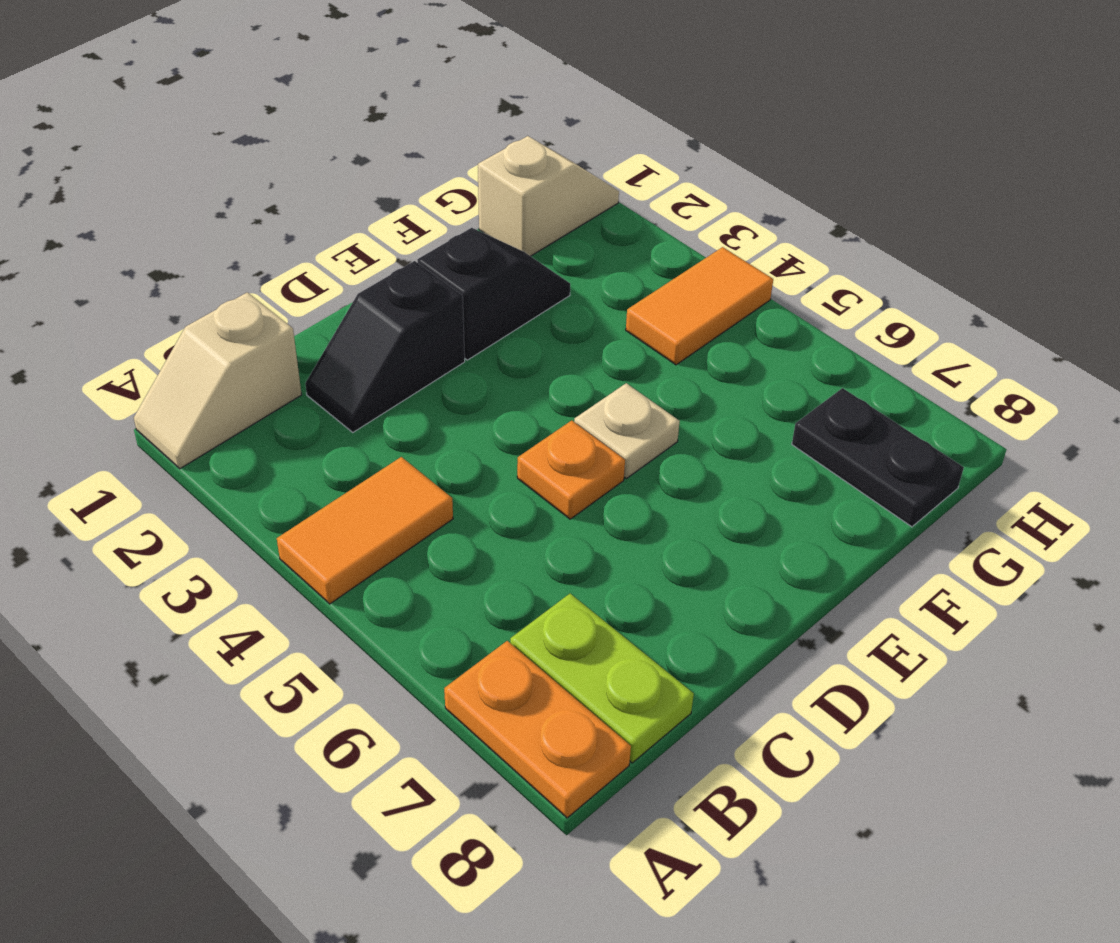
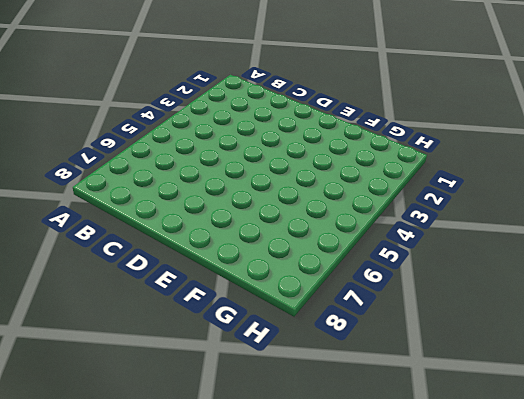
none -> tan 1x2 slope [134,292,302,469]
none -> orange 1x2 tile [277,457,453,604]

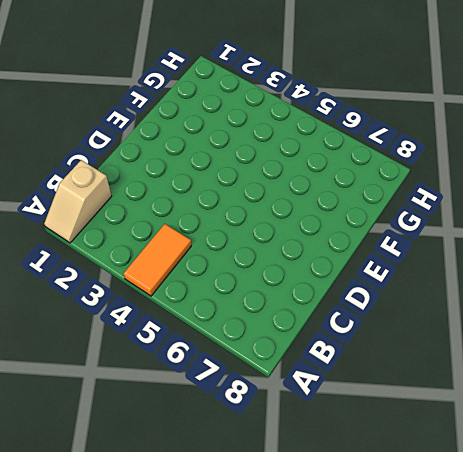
none -> orange 1x2 plate [444,641,631,818]
none -> lime 1x2 plate [510,594,694,763]

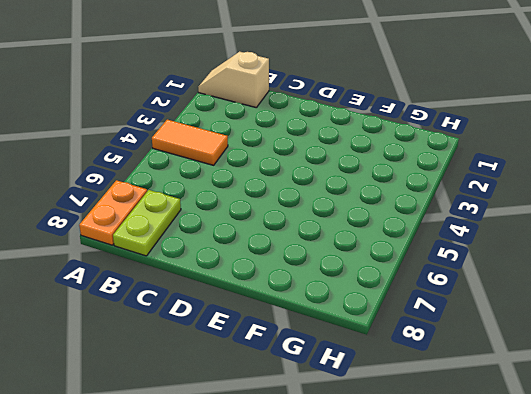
none -> black 1x2 slope [305,261,465,432]
none -> orange 1x1 plate [517,420,625,519]

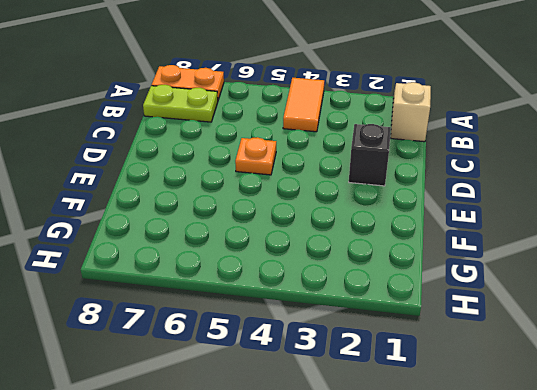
none -> black 1x2 slope [417,228,570,360]
none -> tan 1x1 plate [574,383,680,479]

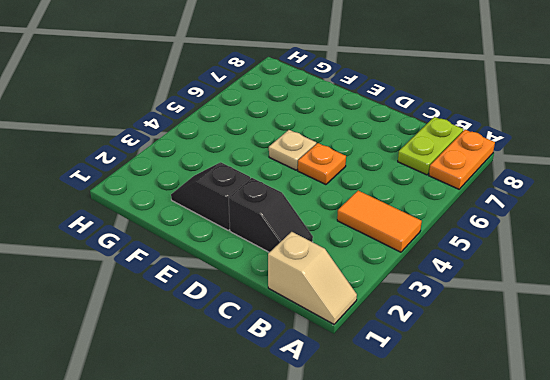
none -> tan 1x2 slope [478,136,619,256]
none -> orange 1x2 tile [626,247,773,365]

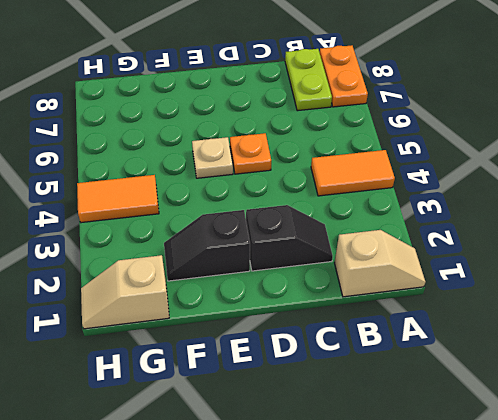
none -> black 1x2 plate [792,388,964,527]

